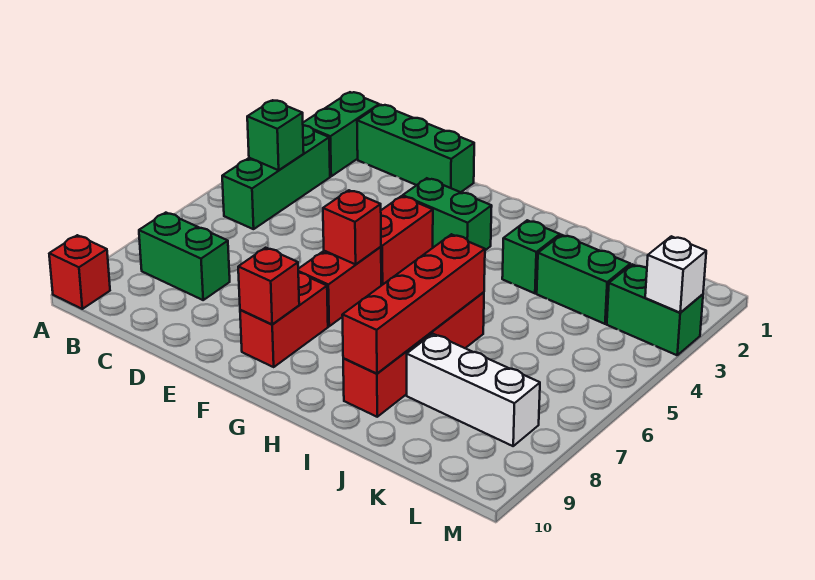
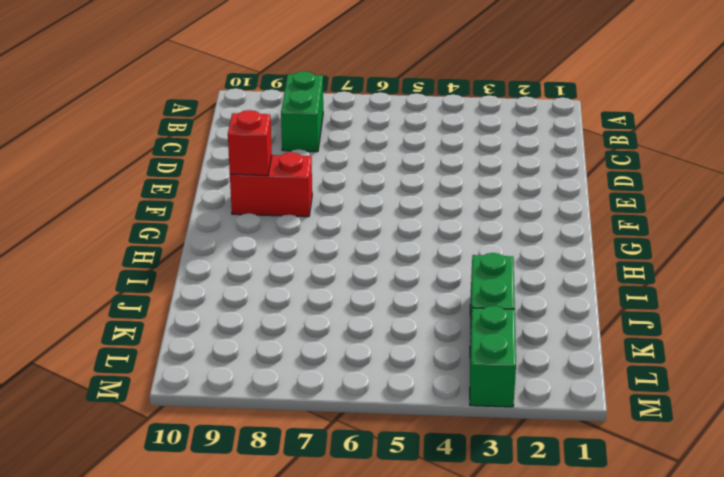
none -> red 1x1 brick [49,235,110,309]
none -> green 1x2 brick [303,92,379,176]
none -> green 1x3 brick [222,125,330,229]

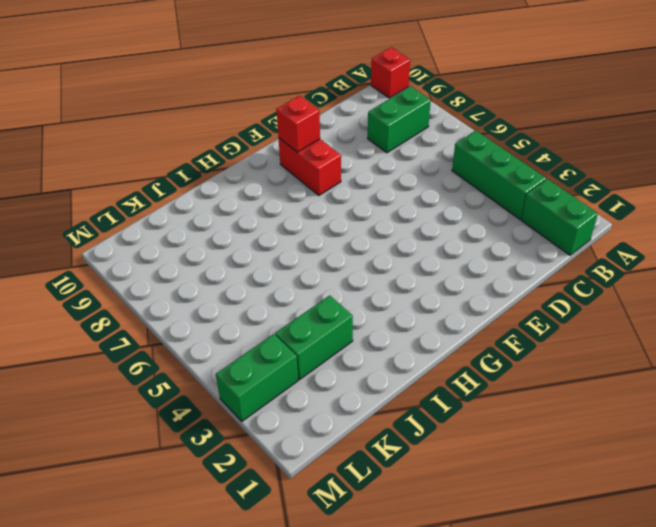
none -> green 1x3 brick [357,105,474,192]
none -> green 1x2 brick [403,178,492,250]
none -> red 1x2 brick [381,196,433,286]

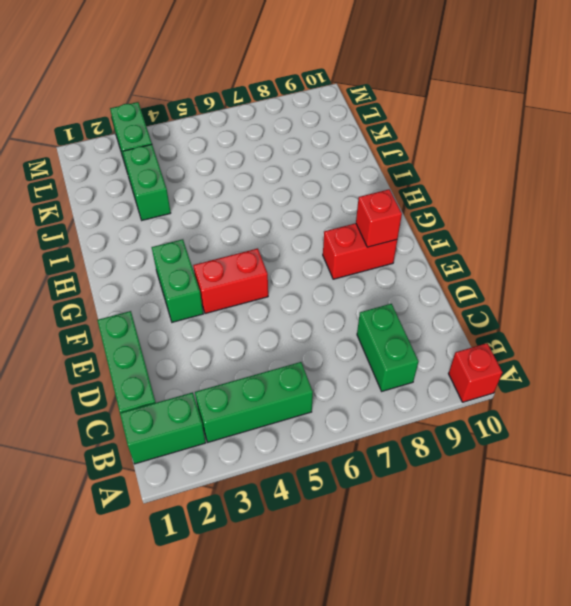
none -> red 1x2 brick [298,247,381,326]
none -> green 1x1 brick [502,220,560,293]
none -> red 1x4 brick [343,292,484,417]

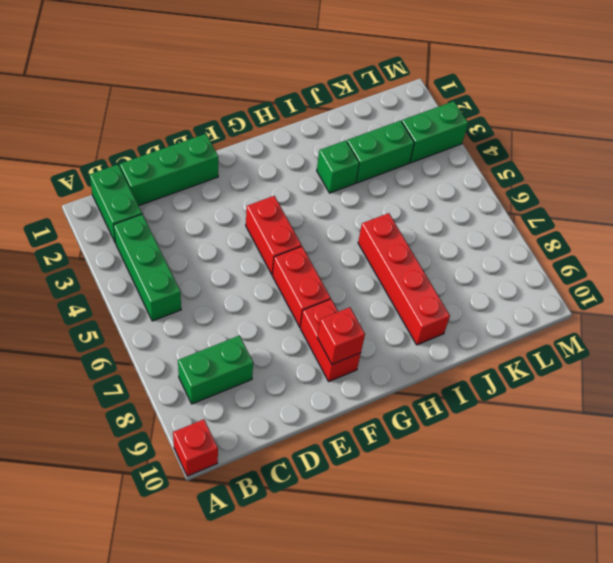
none -> green 1x2 brick [403,178,492,250]
none -> white 1x3 brick [407,334,540,446]
none -> green 1x1 brick [247,100,304,170]

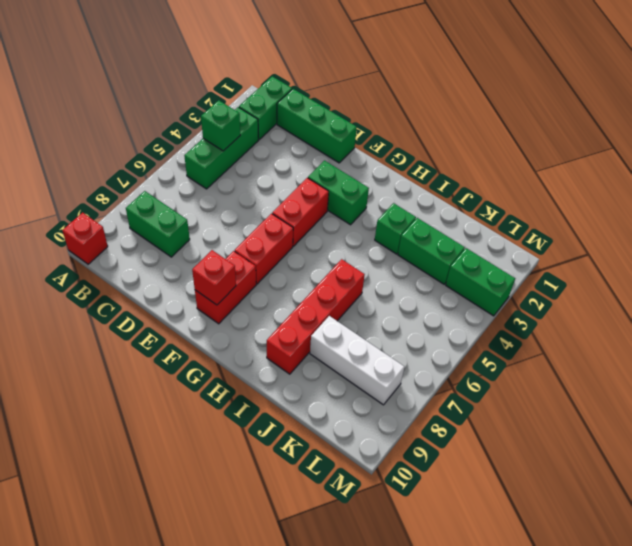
none -> red 1x1 brick [323,190,381,264]
none -> red 1x4 brick [342,234,485,374]
none -> white 1x1 brick [645,236,706,313]

